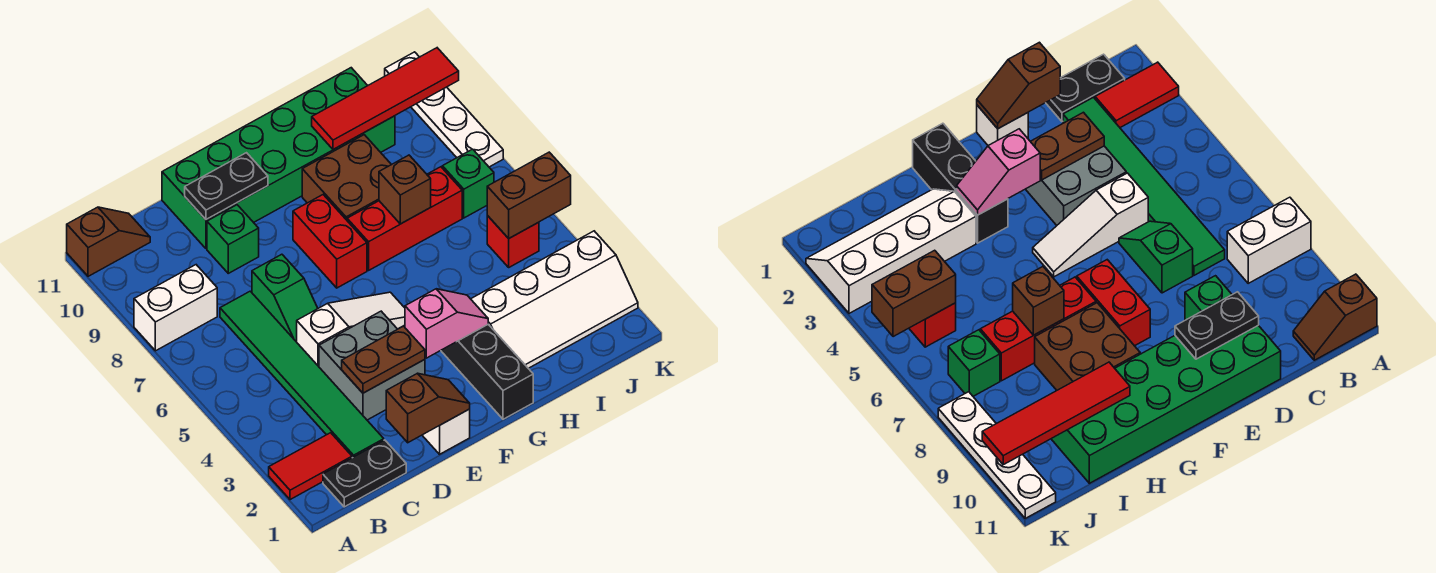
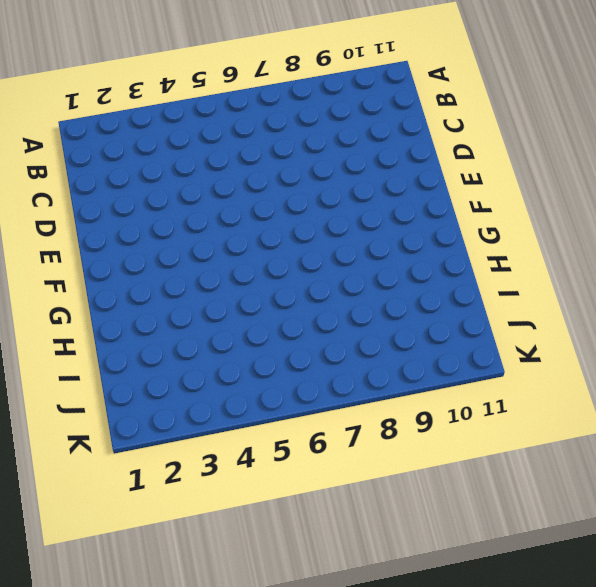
none -> red 1x2 tile [269,433,352,500]
none -> white 1x2 brick [134,265,217,351]
none -> brown 1x2 slope [67,207,150,276]

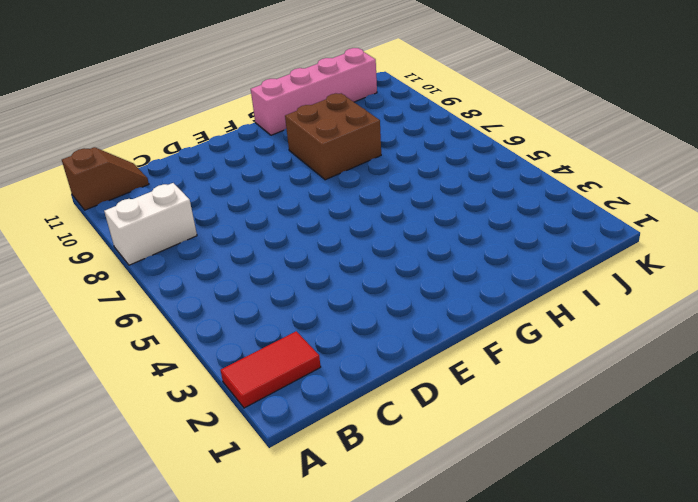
pink 1x4 brick [251,48,377,135] -> green 2x6 brick [162,68,395,249]
none -> black 1x2 plate [323,440,406,507]
none -> green 1x6 tile [220,291,384,458]
none -> grey 2x2 brick [319,311,425,420]

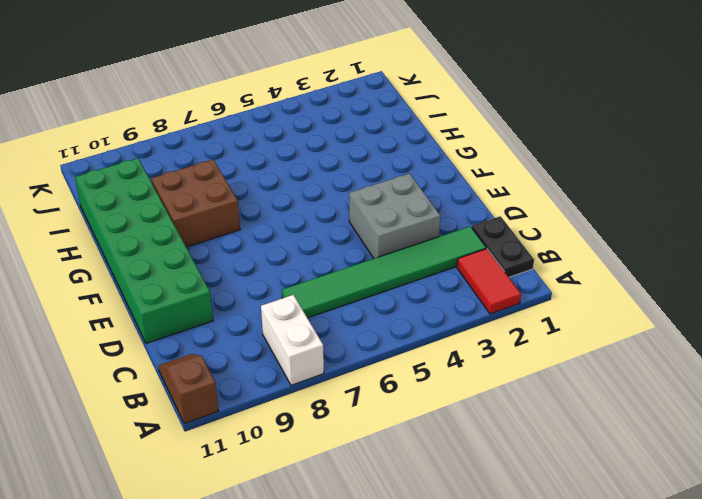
none -> white 1x3 slope [297,292,405,366]
none -> green 1x2 slope [252,254,318,342]
none -> green 1x1 brick [207,205,259,273]

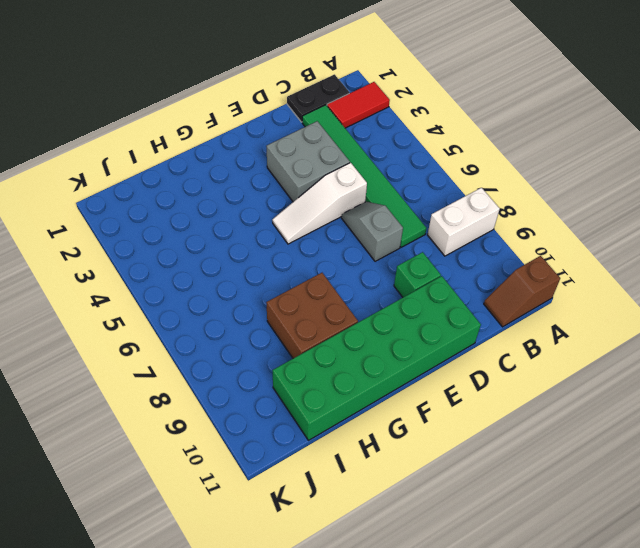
grey 1x2 slope [341,202,403,261] -> green 1x2 slope [252,254,318,342]
none -> white 1x1 brick [422,409,470,454]
none -> red 1x2 brick [293,195,367,288]
none -> black 1x3 brick [441,324,533,419]

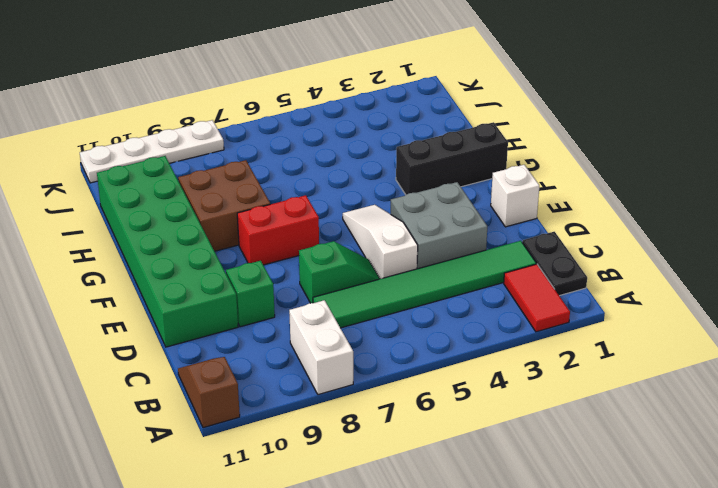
none -> red 1x3 brick [347,167,462,270]
none -> white 2x4 slope [471,231,638,368]
none -> red 1x1 brick [487,216,539,267]

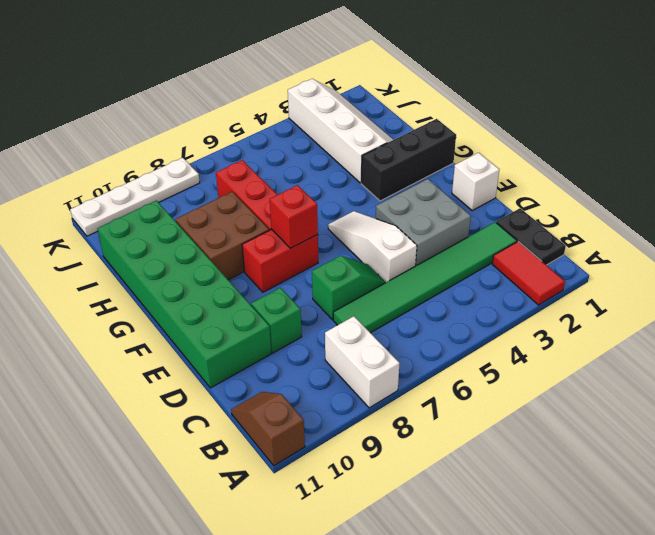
red 1x1 brick [270,185,318,248] -> red 1x1 brick moved to [487,216,539,267]
none -> green 1x1 brick [442,149,494,218]
none -> brown 1x2 slope [386,373,470,443]
none -> brown 1x2 plate [342,326,425,393]

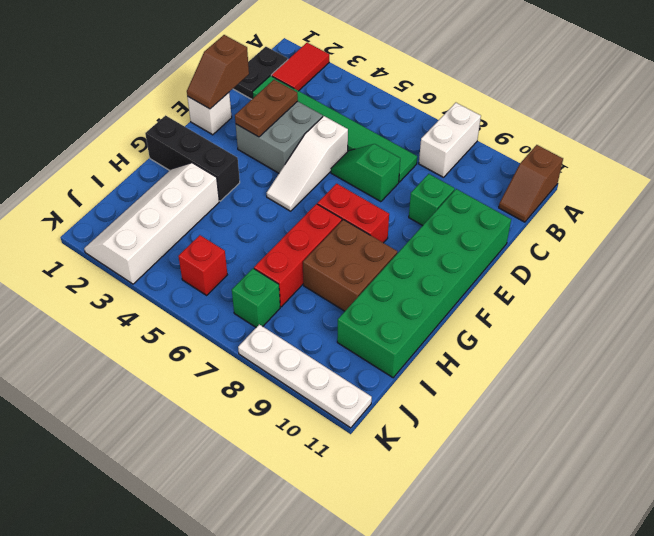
none -> black 1x2 plate [185,153,268,220]
none -> pink 1x2 slope [405,289,488,358]
none -> brown 1x1 brick [379,155,431,224]

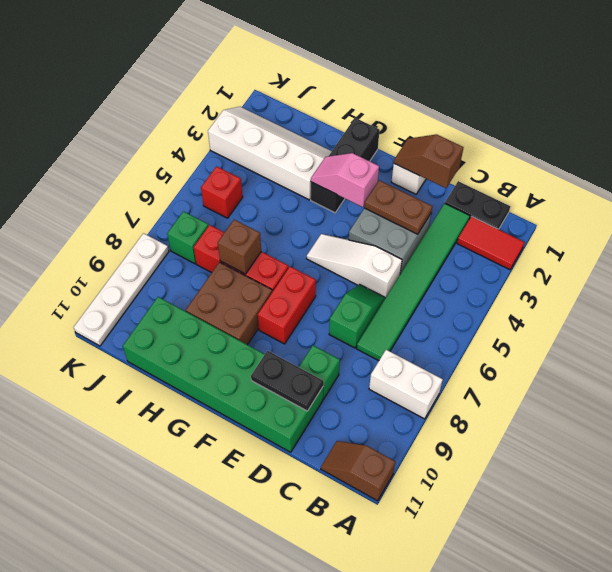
none -> red 1x4 tile [312,48,459,150]
none -> brown 1x2 brick [487,152,571,238]

